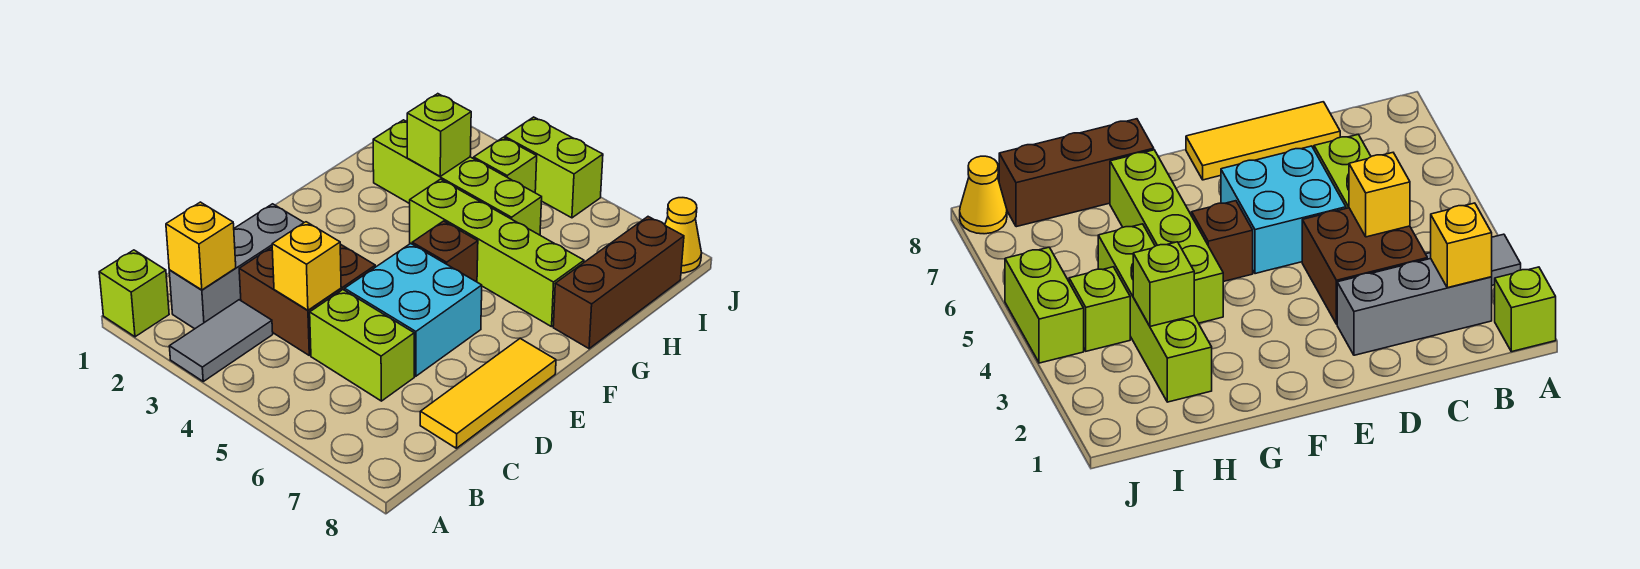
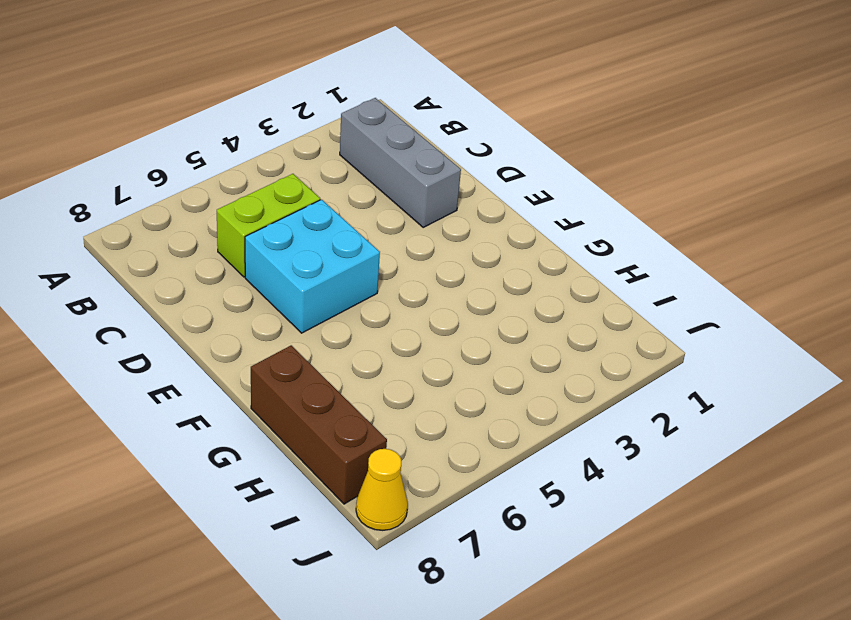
none -> lime 1x1 brick [99,250,169,337]
none -> grey 1x2 tile [169,300,273,381]
none -> brown 2x2 brick [239,244,375,355]

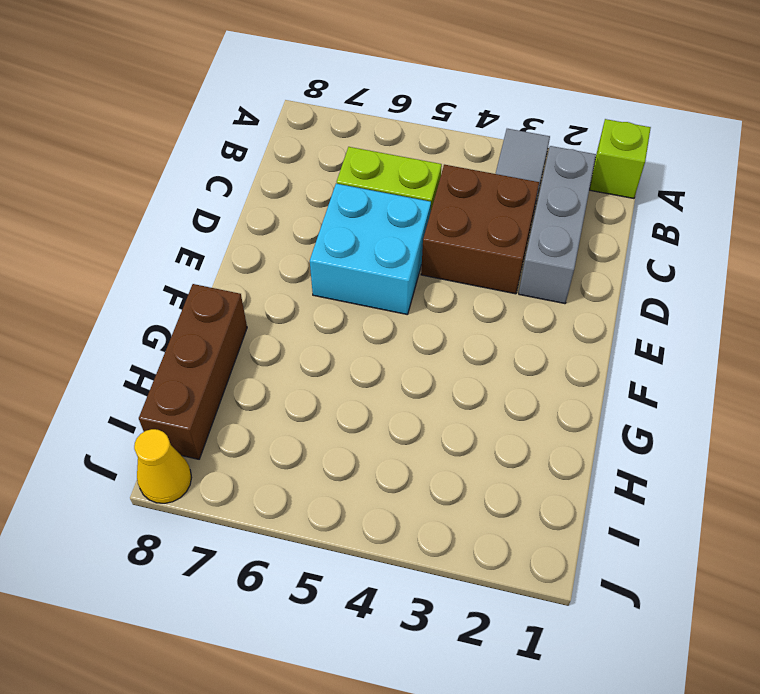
none -> yellow 1x3 tile [420,339,556,448]
none -> brown 1x1 brick [412,221,478,282]
none -> lime 1x4 brick [410,179,584,327]

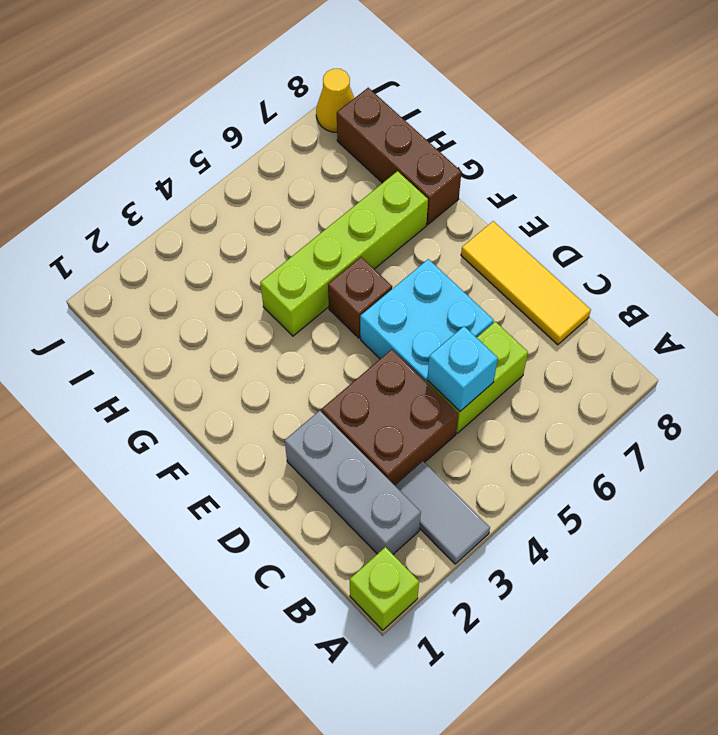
cyan 1x1 brick [427,326,498,411] -> none
none -> lime 1x4 brick [373,120,542,235]
none -> lime 1x1 brick [474,137,537,193]
none -> lime 1x2 brick [505,117,603,218]

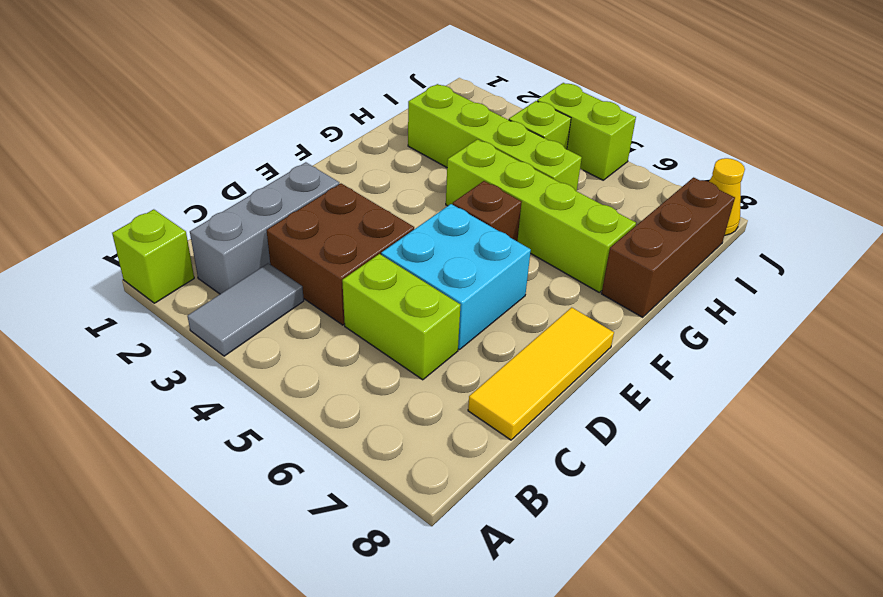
none -> yellow 1x1 brick [166,202,236,290]
none -> yellow 1x1 brick [272,222,341,310]
none -> lime 1x1 brick [407,94,471,176]

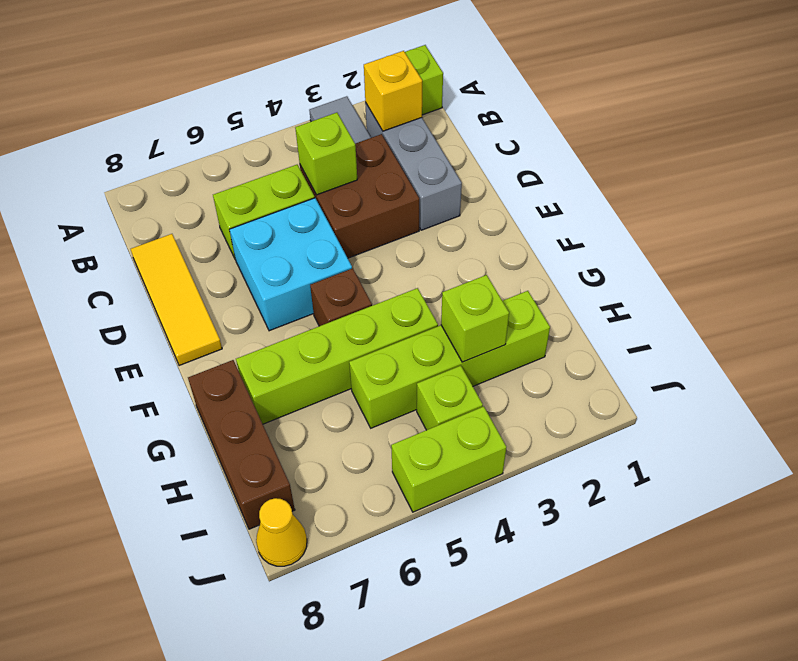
lime 1x1 brick [295,113,357,195] -> yellow 1x1 brick [272,222,341,310]

